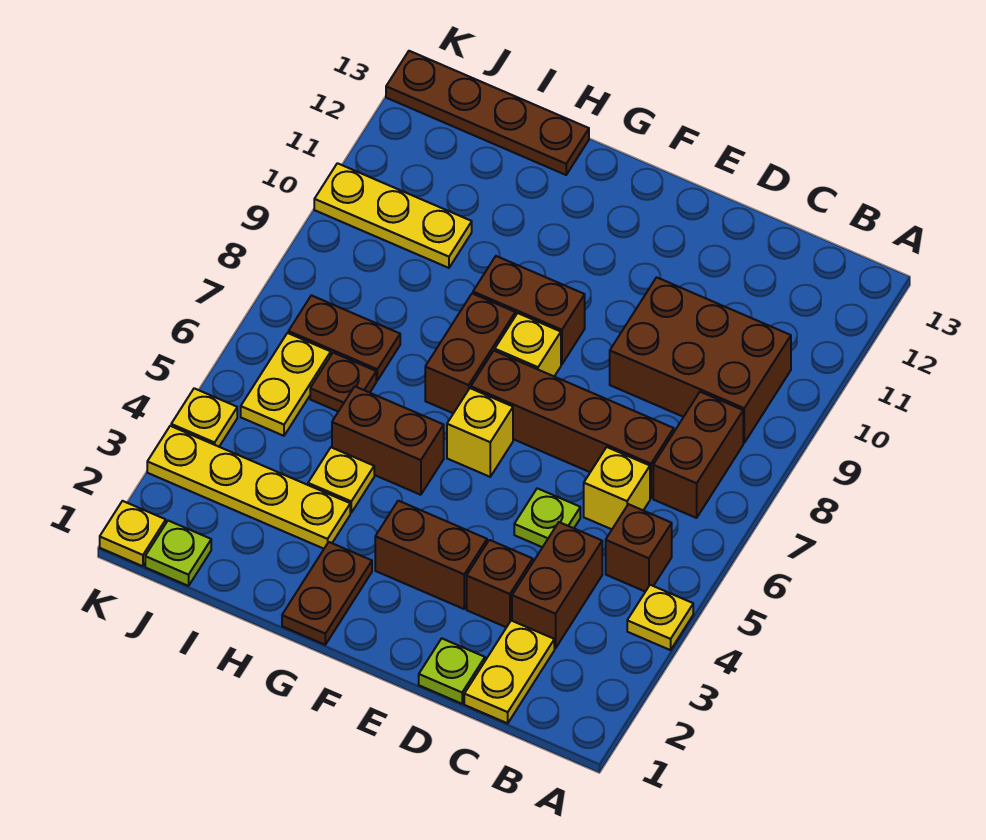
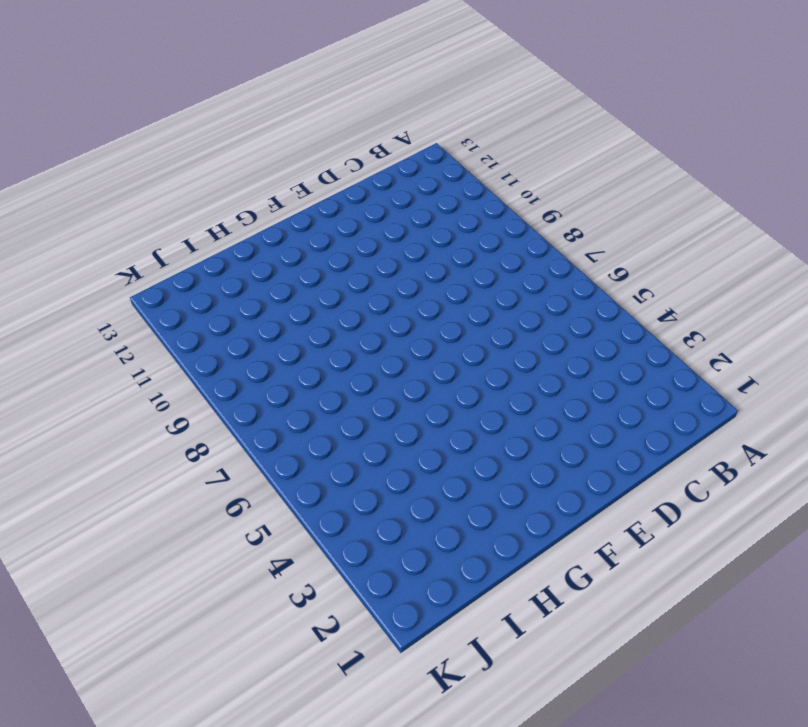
none -> yellow 1x1 plate [627,585,693,650]
none -> brown 1x1 brick [606,504,672,592]
none -> brown 1x2 brick [653,392,743,518]

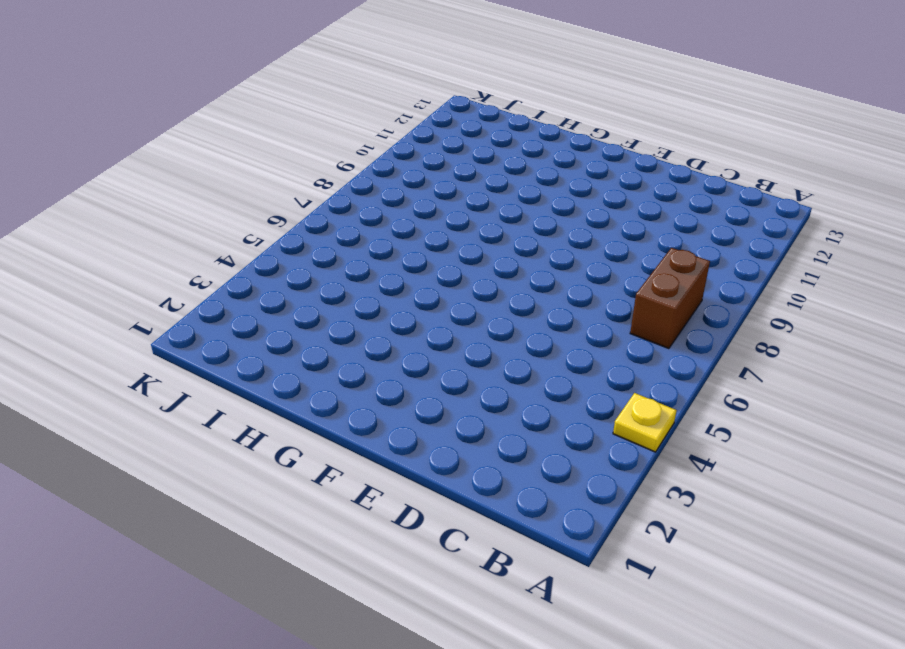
none -> brown 1x1 brick [606,504,672,592]
none -> brown 2x3 brick [610,277,791,443]
none -> yellow 1x2 plate [464,621,554,723]

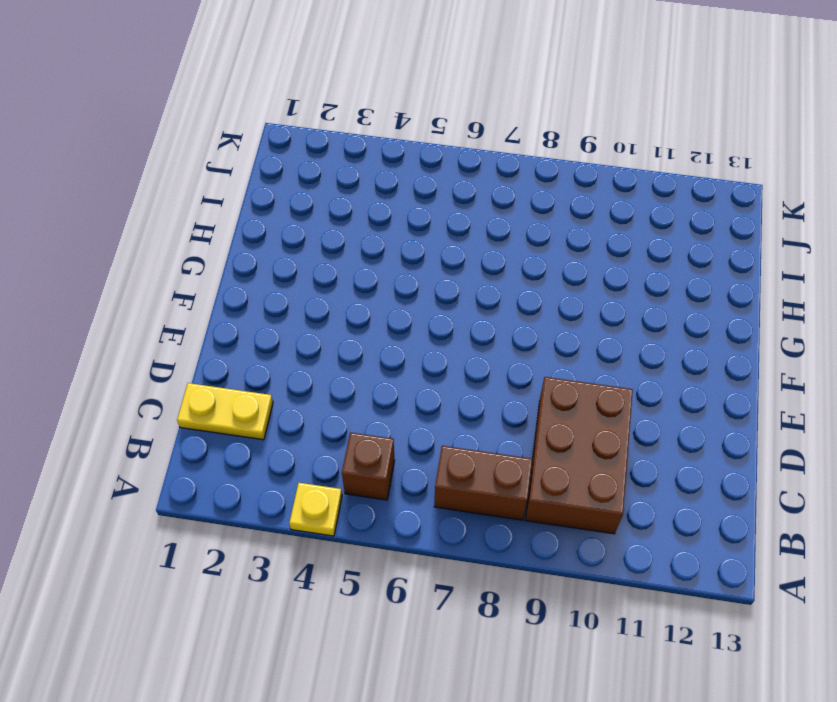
none -> brown 1x2 brick [512,522,602,648]
none -> yellow 1x1 brick [584,447,650,529]
none -> brown 1x4 brick [471,351,674,498]

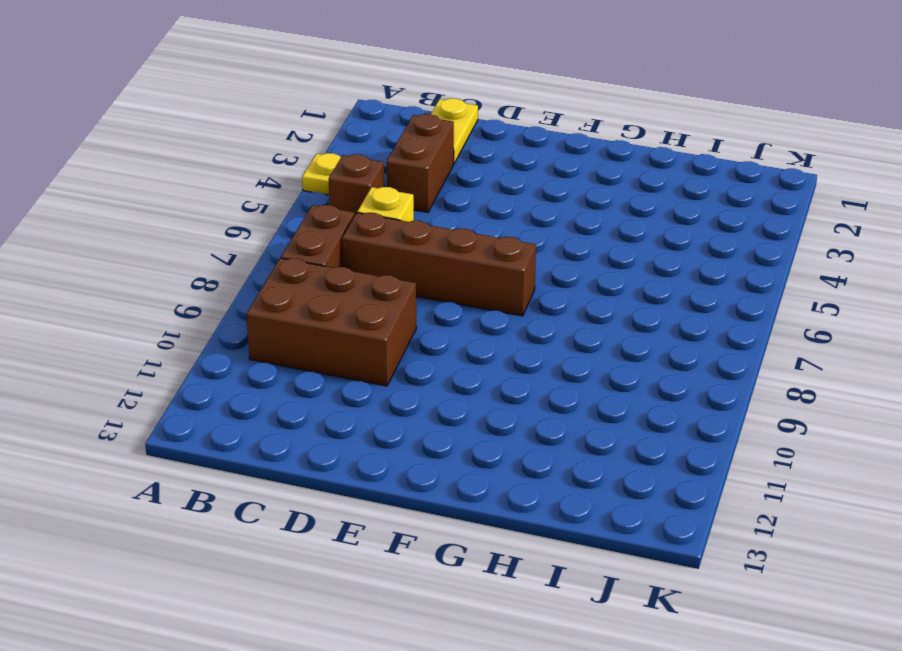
none -> lime 1x1 plate [419,638,485,704]
none -> brown 1x1 brick [467,540,533,627]
none -> lime 1x1 plate [514,488,580,547]

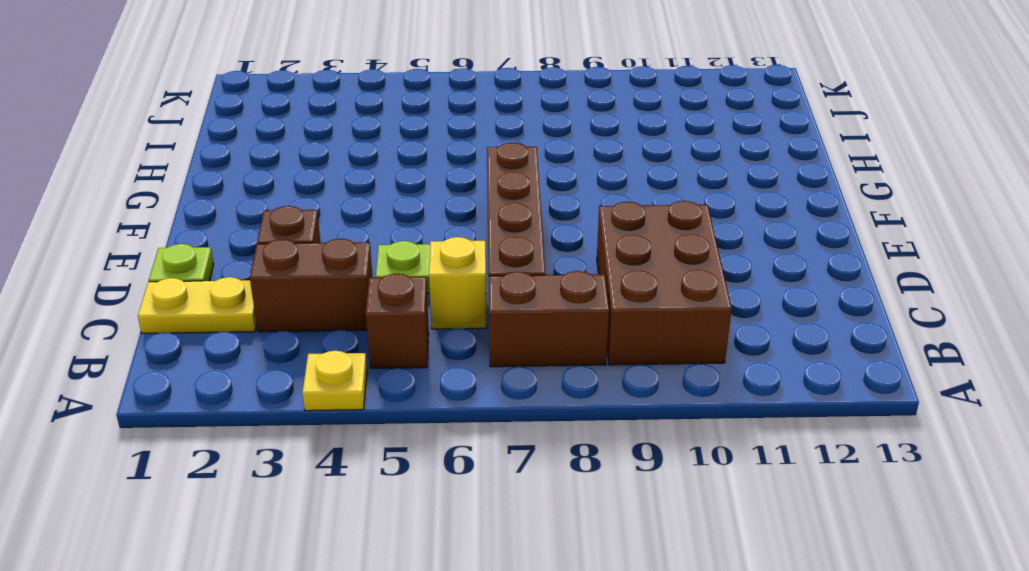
none -> brown 1x2 brick [375,501,487,609]
none -> yellow 1x1 brick [447,388,513,477]
none -> yellow 1x1 brick [495,313,561,376]

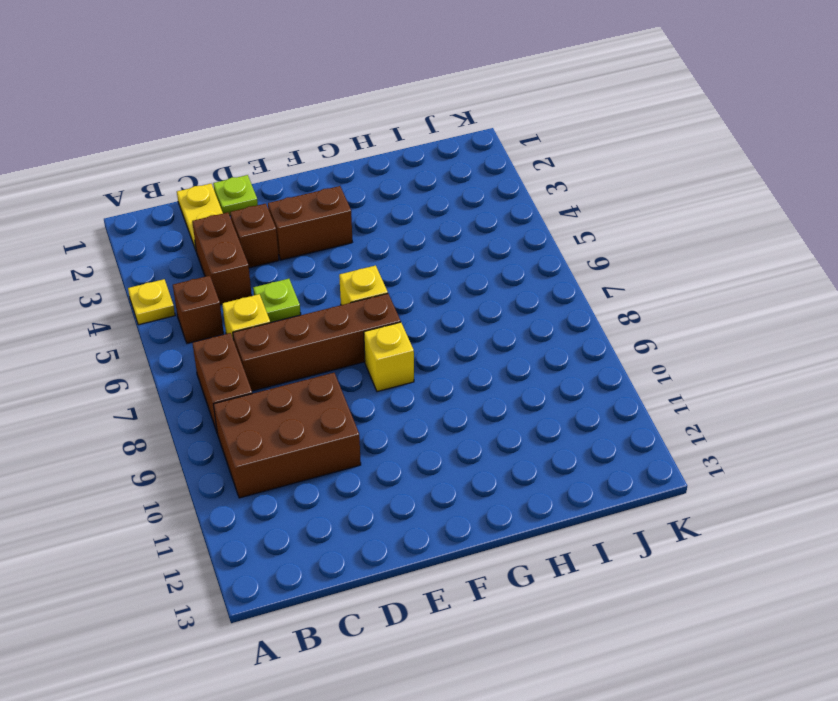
none -> brown 1x2 brick [473,256,585,364]
none -> brown 1x2 plate [282,542,372,645]
none -> brown 1x2 brick [332,387,444,495]

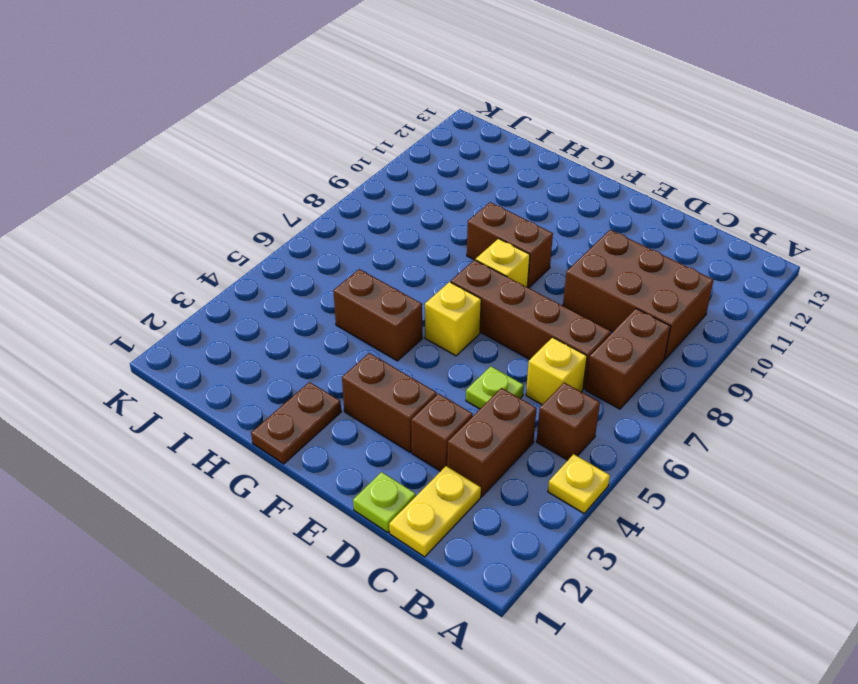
none -> brown 1x2 brick [425,294,515,413]
none -> yellow 1x4 plate [147,426,350,549]
none -> yellow 1x1 plate [308,447,374,512]

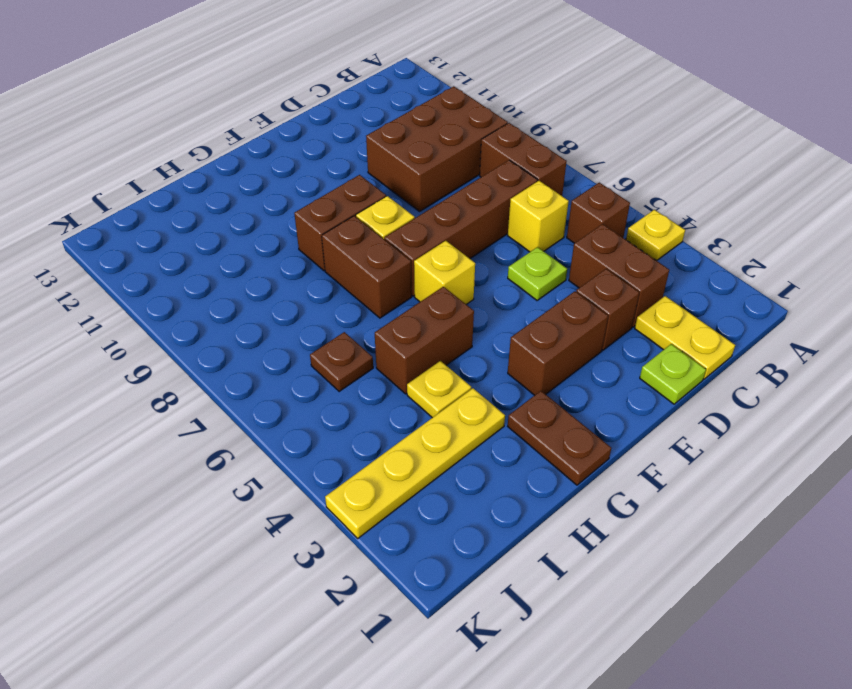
none -> brown 1x4 plate [386,51,589,175]
none -> brown 1x2 plate [288,295,400,380]
none -> yellow 1x3 plate [314,163,472,268]

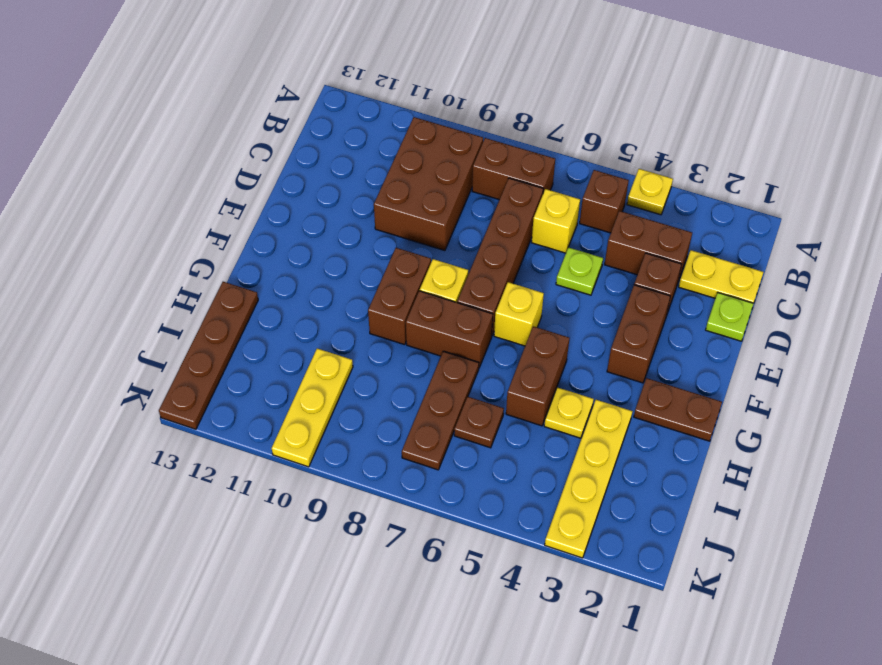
brown 1x3 plate [402,351,479,470] -> brown 1x2 plate [288,295,400,380]
none -> lime 1x1 plate [145,521,211,586]
none -> yellow 1x2 plate [241,333,331,436]
none -> yellow 1x1 plate [100,501,166,566]

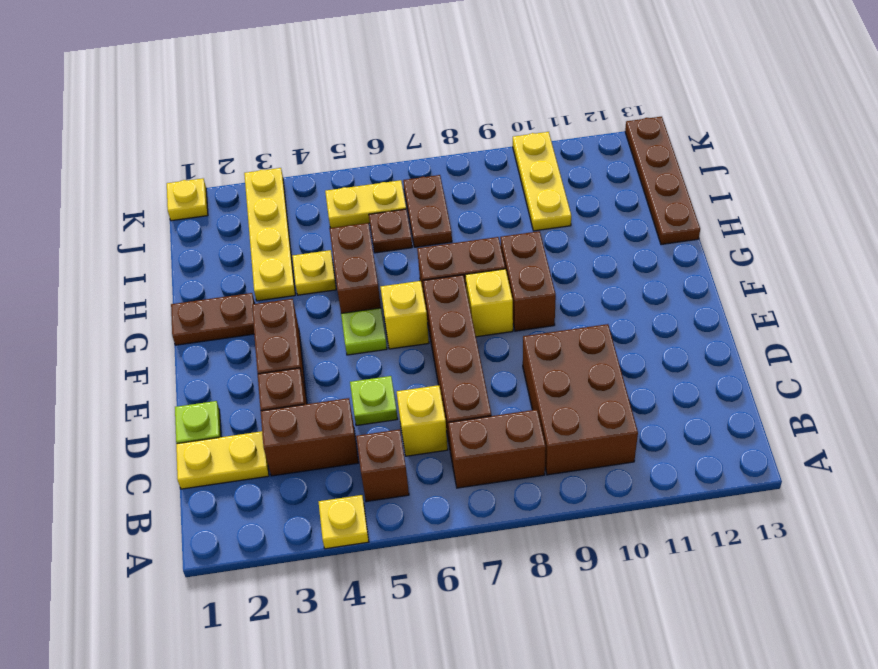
lime 1x1 plate [341,308,387,355] -> lime 1x1 plate moved to [145,521,211,586]
none -> yellow 1x1 plate [171,388,237,447]

